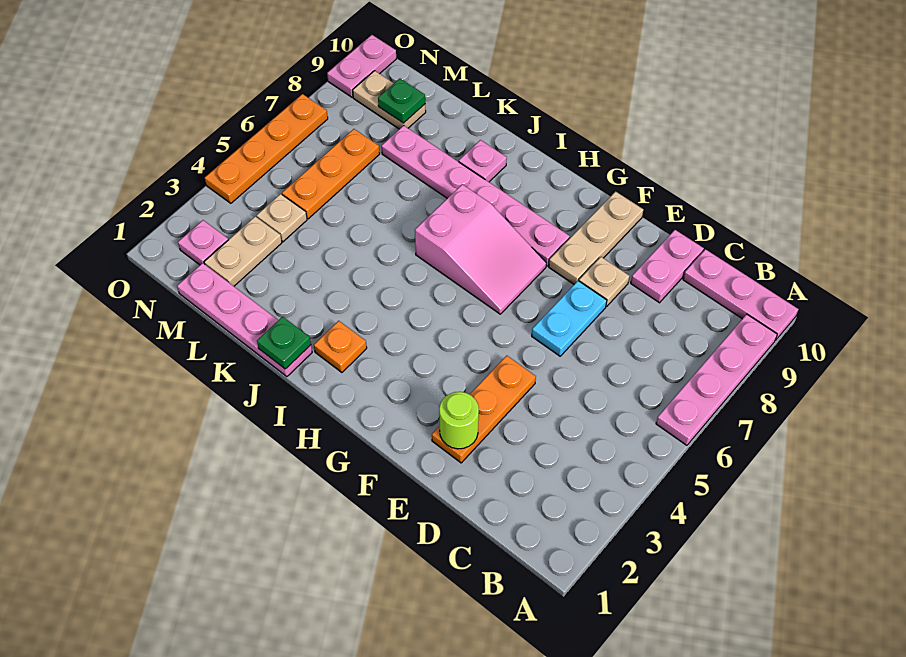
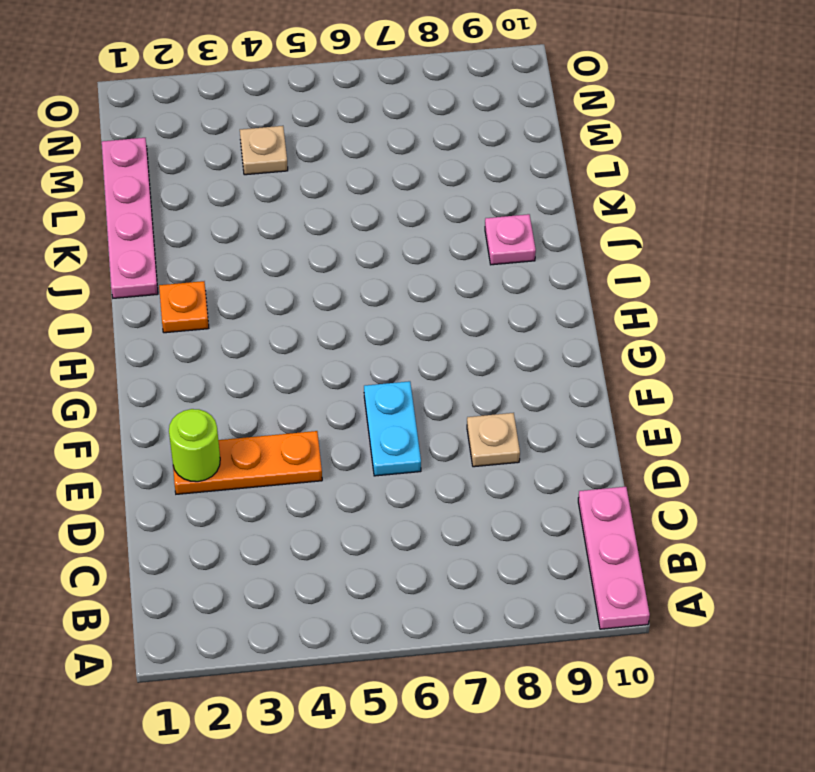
cyan 1x2 plate [364,381,421,476] -> cyan 1x2 plate turned to [532,281,607,356]
none -> pink 1x4 plate [656,314,777,445]
none -> pink 1x2 plate [631,230,704,303]
none -> tan 1x3 plate [549,192,643,284]

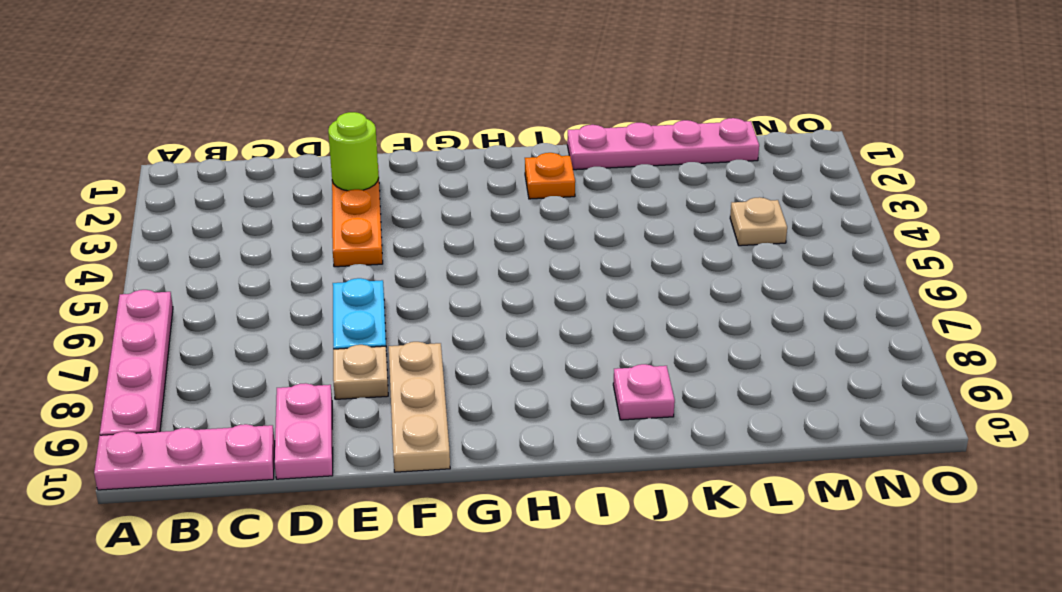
none -> pink 2x3 slope [415,184,546,314]
none -> pink 1x6 plate [381,126,570,266]
none -> tan 1x2 plate [204,217,282,286]

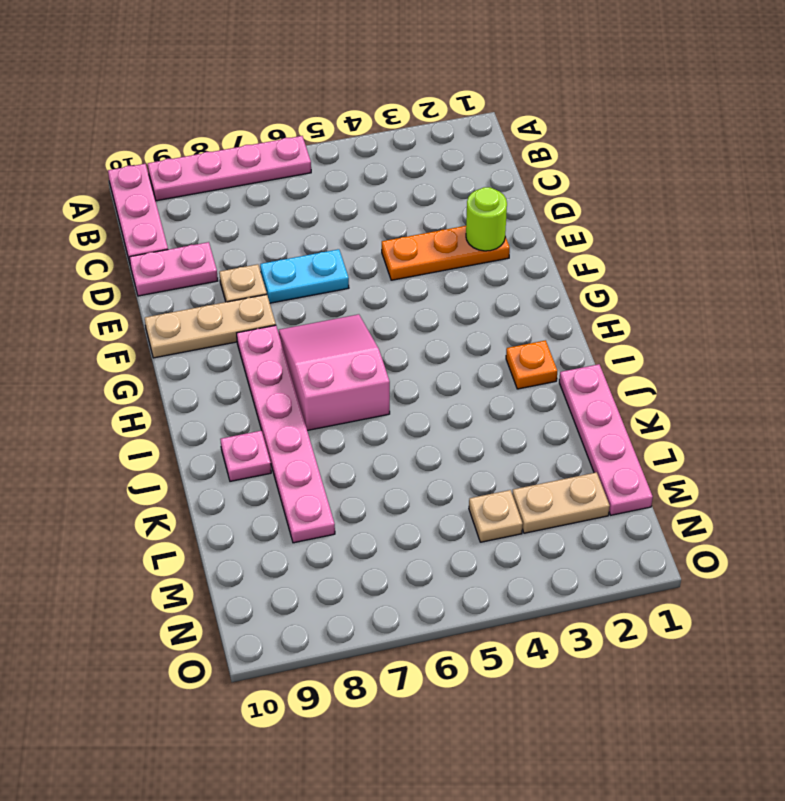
none -> orange 1x3 plate [282,129,380,219]
none -> tan 1x2 plate [353,71,426,129]
none -> pink 1x1 plate [178,220,228,265]

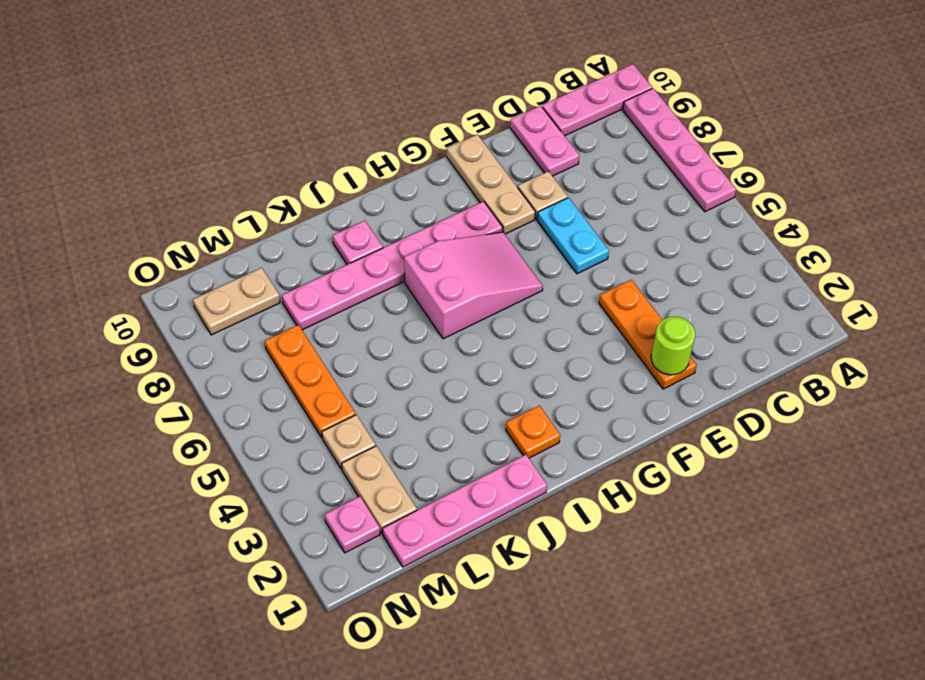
none -> orange 1x4 plate [205,94,328,203]
none -> pink 1x2 plate [327,35,396,97]
none -> green 1x1 plate [257,317,311,369]

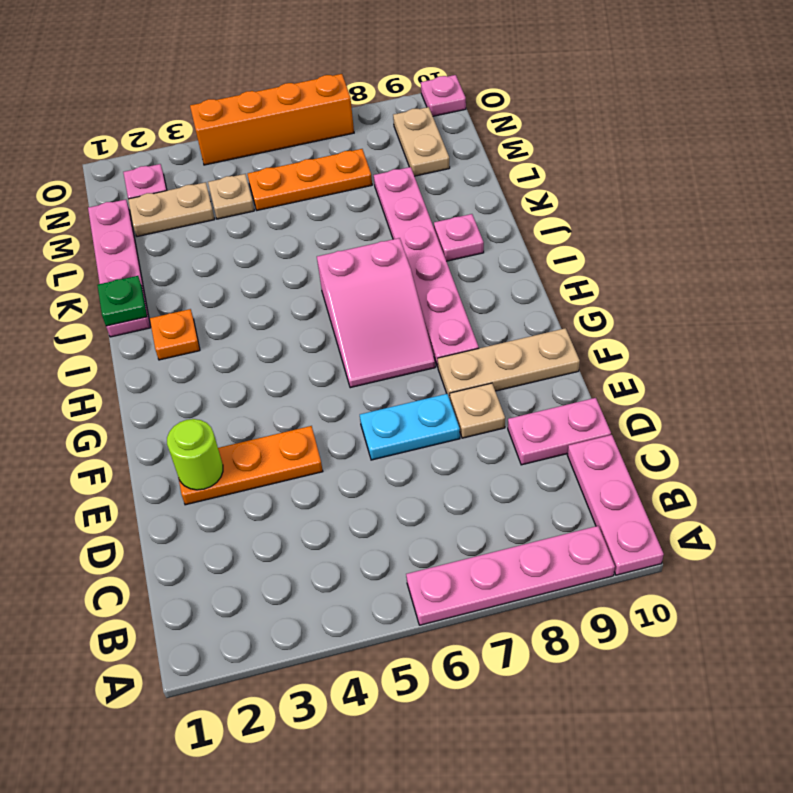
orange 1x4 brick [190,74,354,165] -> orange 1x4 plate [205,94,328,203]
pink 1x1 plate [421,75,466,116] -> pink 1x2 plate [327,35,396,97]
none -> green 1x1 plate [378,79,425,123]

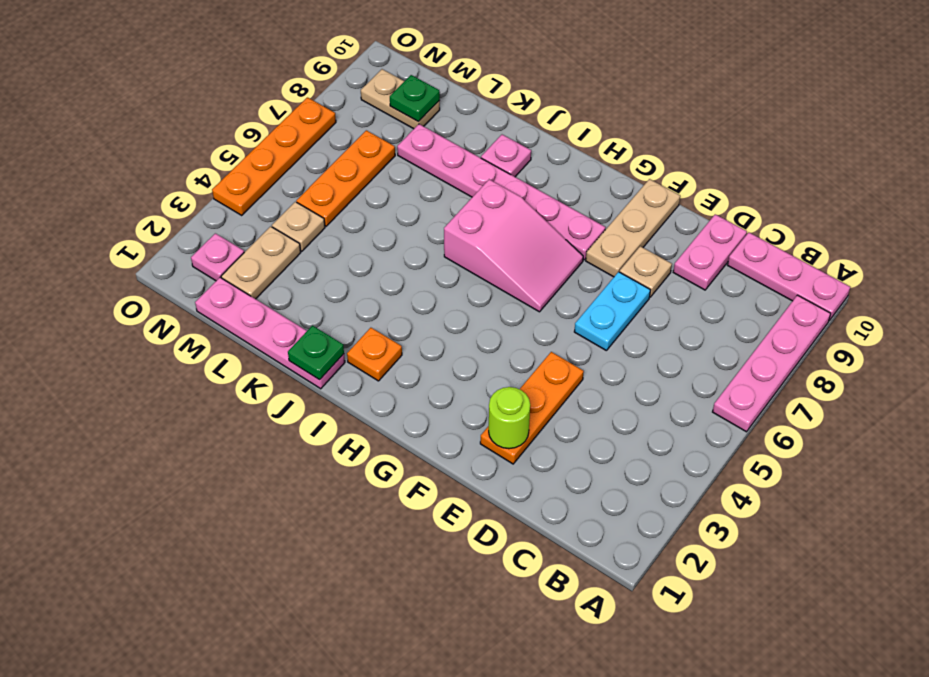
none -> pink 1x2 plate [327,35,396,97]

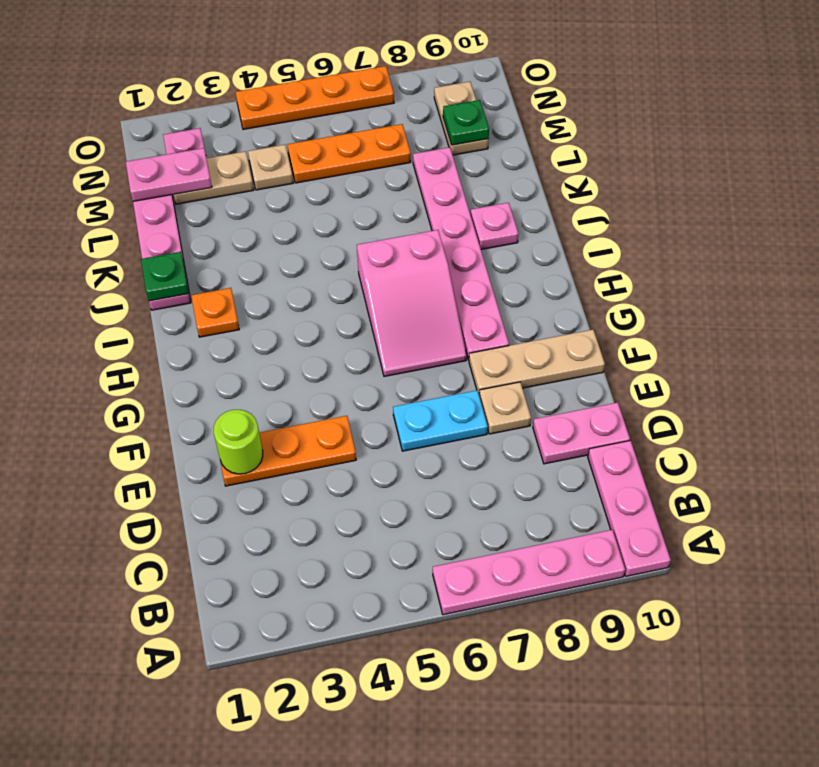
pink 1x2 plate [126,148,212,201] -> pink 1x2 plate moved to [327,35,396,97]

